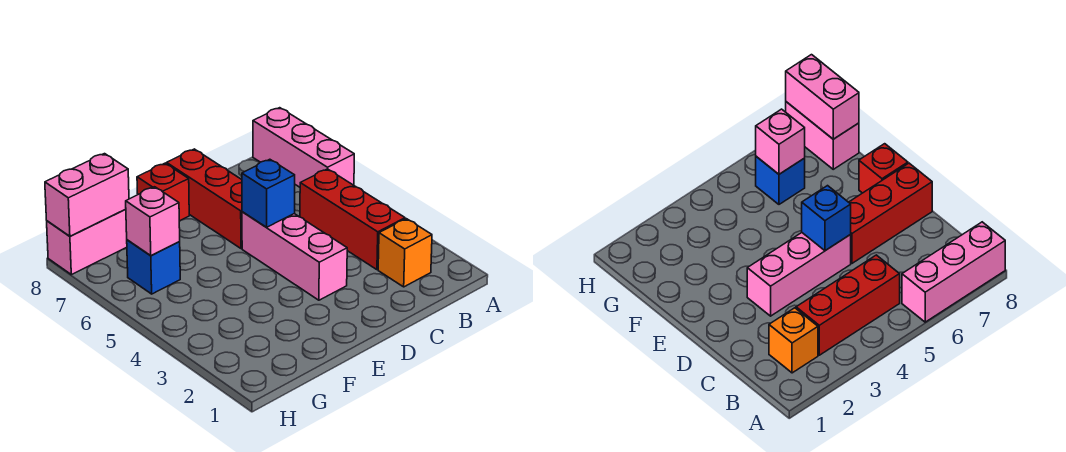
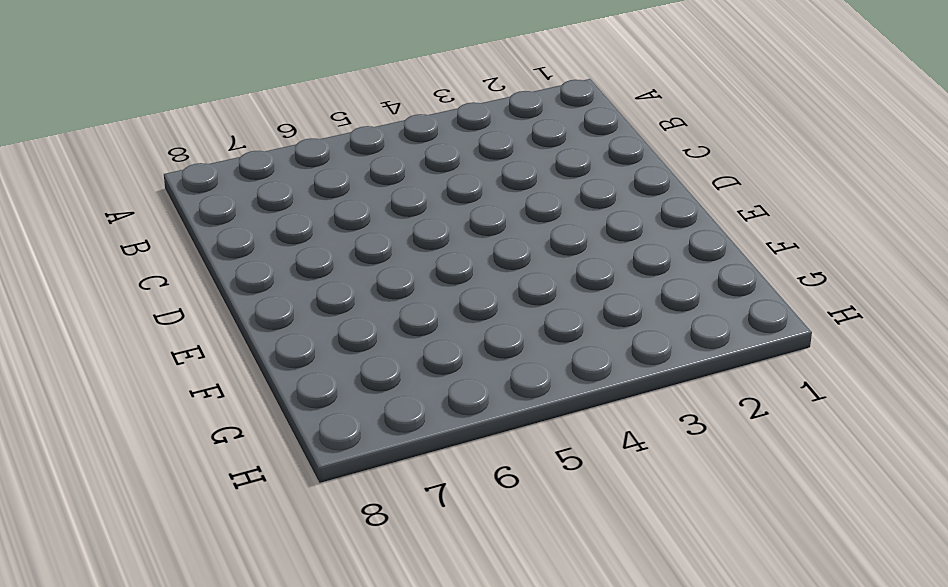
none -> pink 1x3 brick [253,108,354,187]
none -> orange 1x1 brick [378,219,432,287]

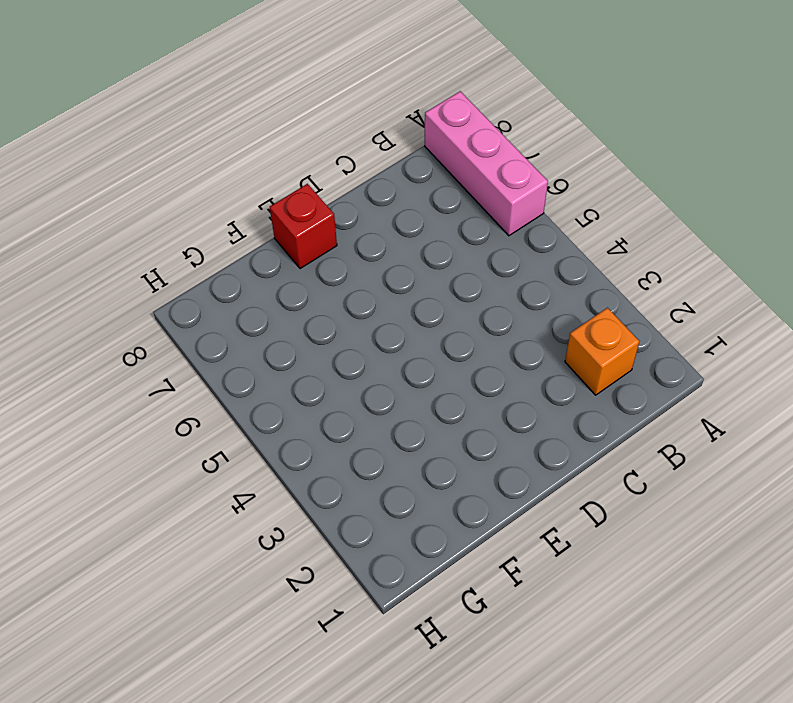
none -> red 1x3 brick [300,169,405,270]
none -> pink 1x3 brick [242,212,347,300]

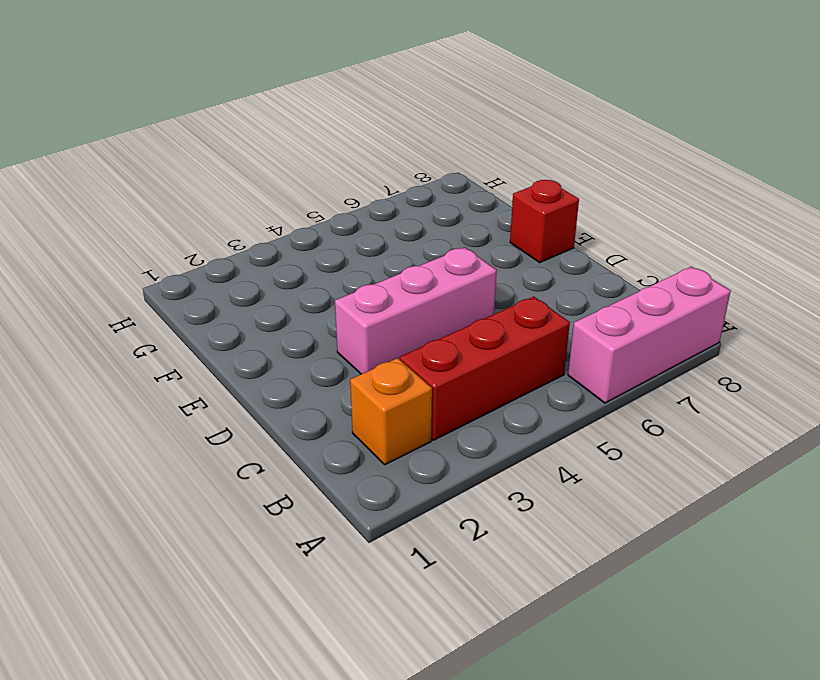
none -> red 1x3 brick [167,149,242,248]
none -> blue 1x1 brick [127,240,180,294]

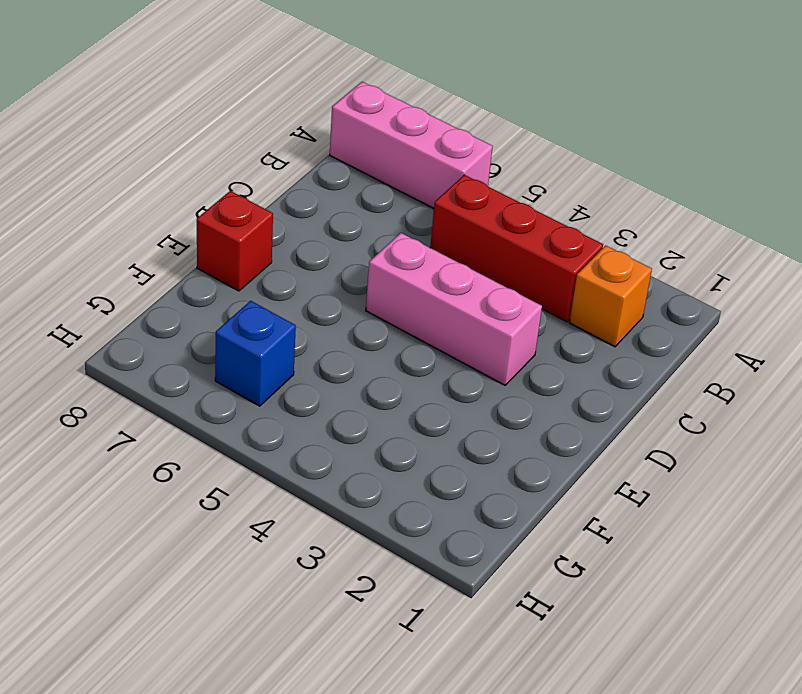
none -> red 1x3 brick [167,149,242,248]
none -> pink 1x2 brick [47,209,127,275]

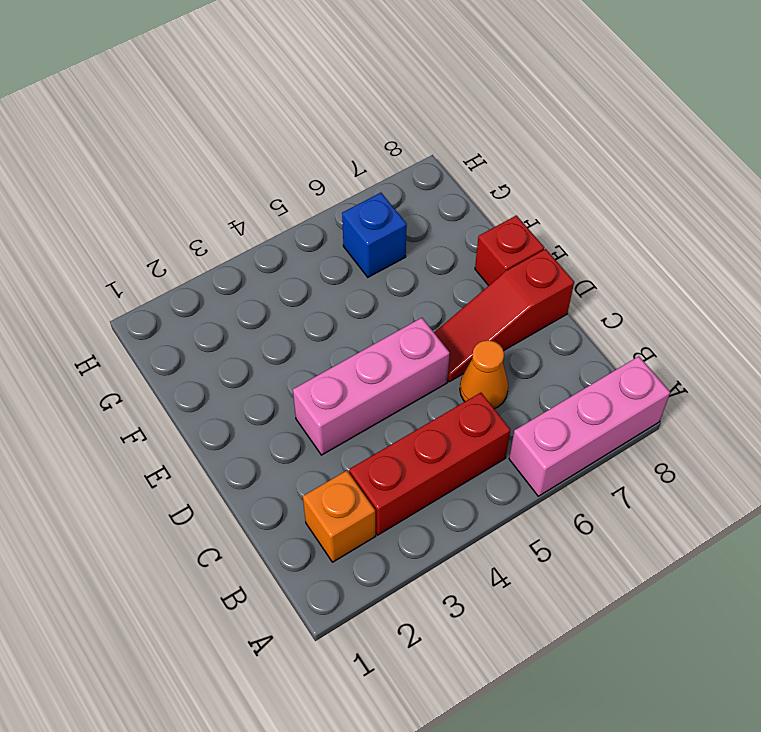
orange 1x1 cone [460,340,508,409] -> none
red 1x3 slope [434,249,574,382] -> red 1x3 brick [167,149,242,248]
none -> pink 1x2 brick [47,209,127,275]
none -> blue 1x1 brick [242,159,295,227]

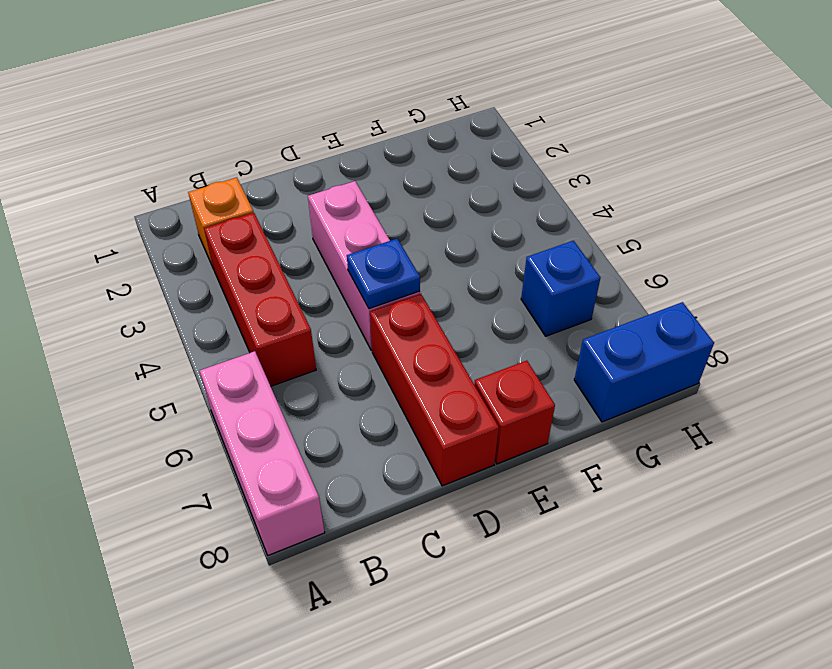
blue 1x1 plate [347,239,420,309] -> blue 1x1 brick [242,159,295,227]
blue 1x2 brick [574,302,714,422] -> pink 1x2 brick [47,209,127,275]
none -> pink 1x1 brick [126,187,180,256]
none -> pink 1x2 brick [45,154,129,236]

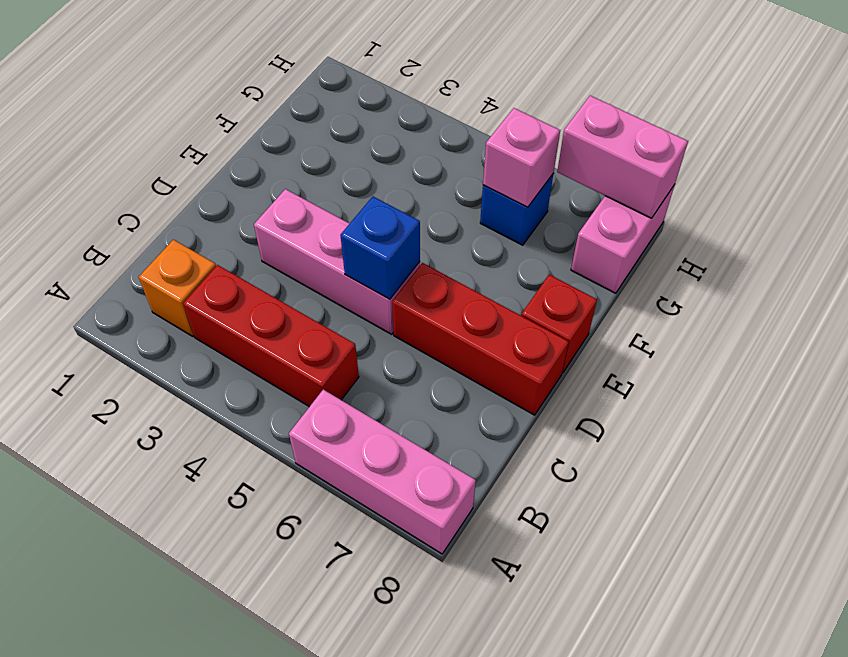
pink 1x2 brick [557,96,688,218] -> pink 1x2 brick turned to [45,154,129,236]

